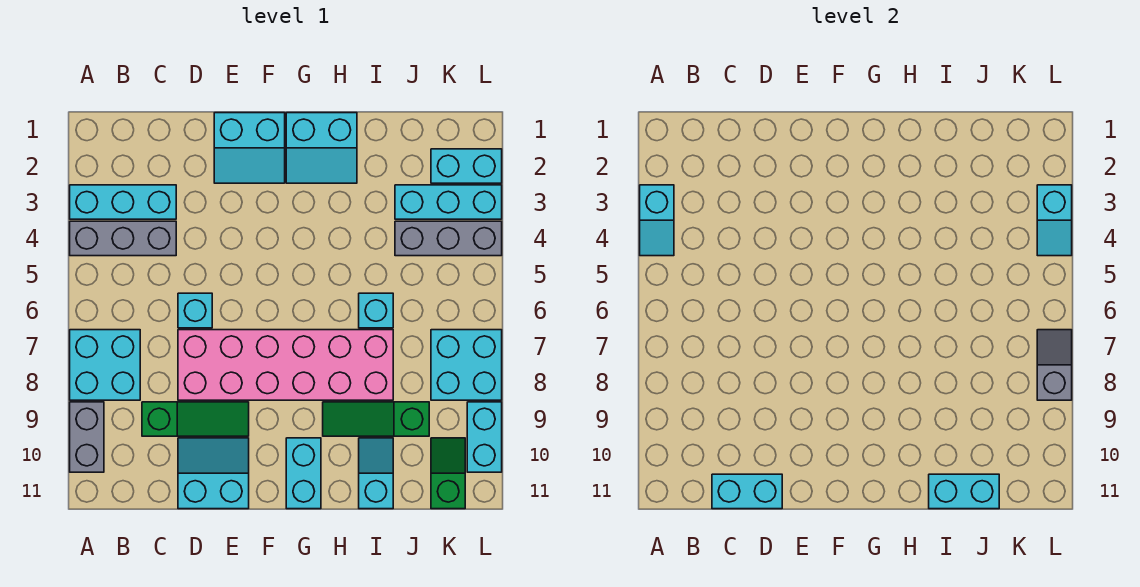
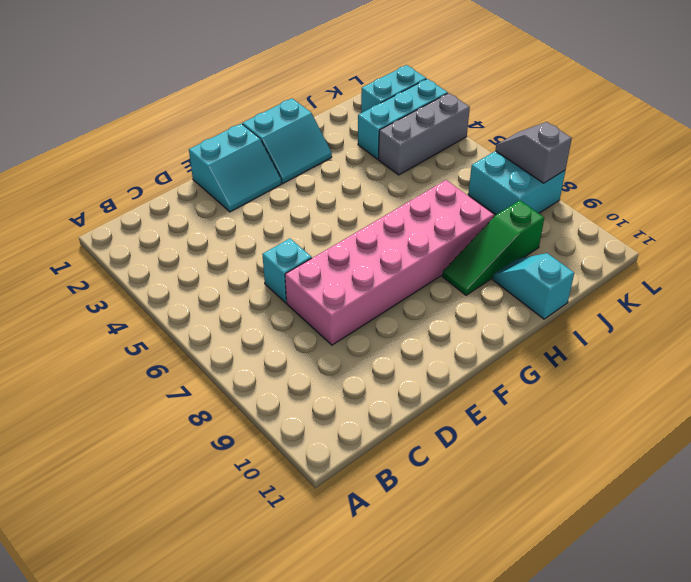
none -> cyan 1x3 brick [70,185,176,219]
none -> grey 1x3 brick [70,221,176,256]
none -> cyan 2x2 brick [70,330,140,400]

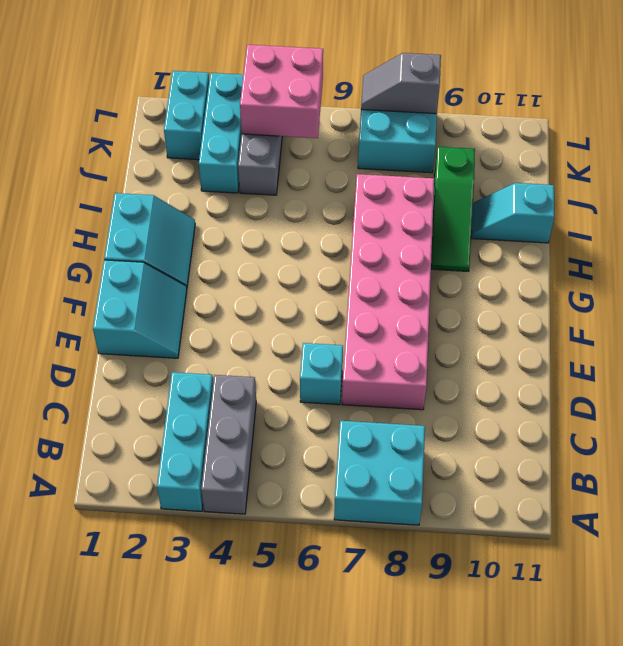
pink 2x2 brick [240,45,323,138] -> cyan 1x2 slope [1037,185,1072,256]
none -> grey 1x2 brick [70,402,104,472]
none -> green 1x3 slope [142,402,249,436]
none -> cyan 2x2 slope [178,438,249,509]

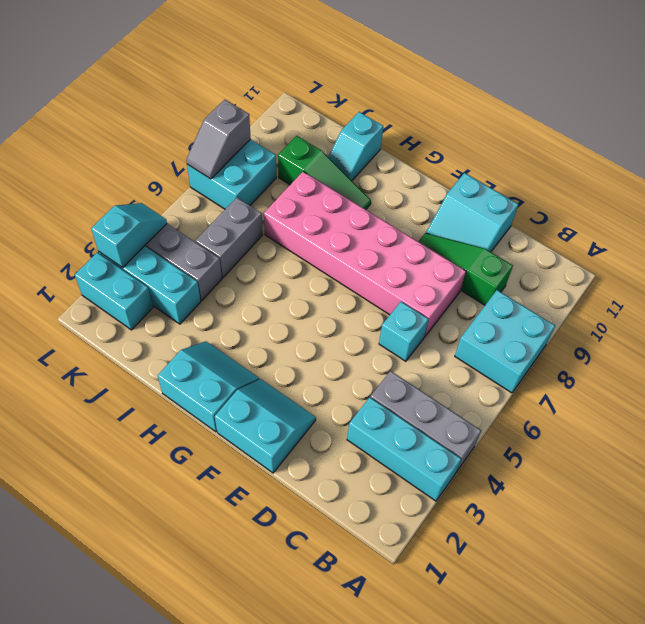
grey 1x2 brick [196,198,263,278] -> grey 1x2 brick moved to [70,402,104,472]
none -> cyan 1x2 brick [286,438,321,509]
none -> cyan 1x1 brick [359,293,393,328]
none -> green 1x2 slope [431,438,465,509]

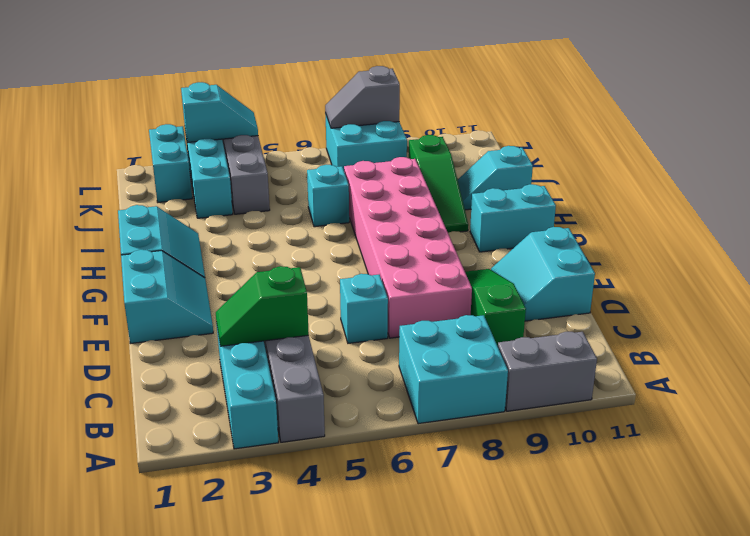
green 1x2 slope [216,266,309,346] -> green 1x2 slope moved to [431,438,465,509]
none -> cyan 1x2 brick [467,402,502,472]
none -> cyan 1x2 slope [640,185,674,256]
none -> cyan 1x2 brick [712,474,782,509]

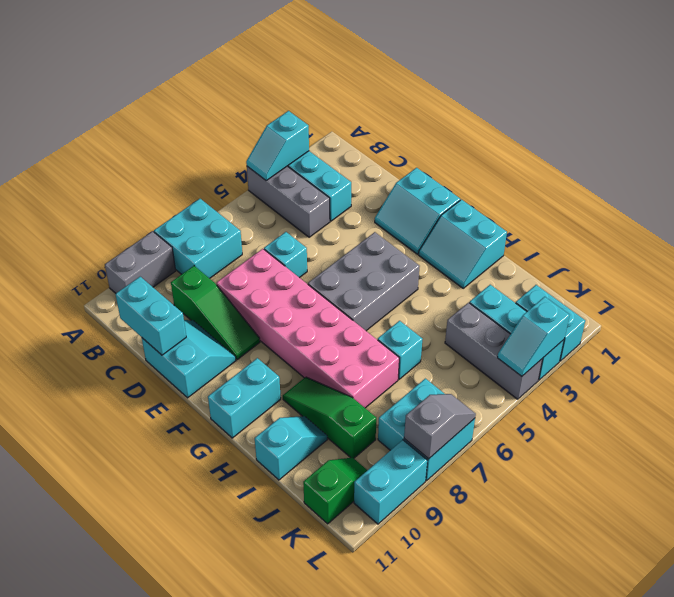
grey 2x3 brick [308,232,420,331] -> none
none -> cyan 1x2 brick [929,474,999,509]

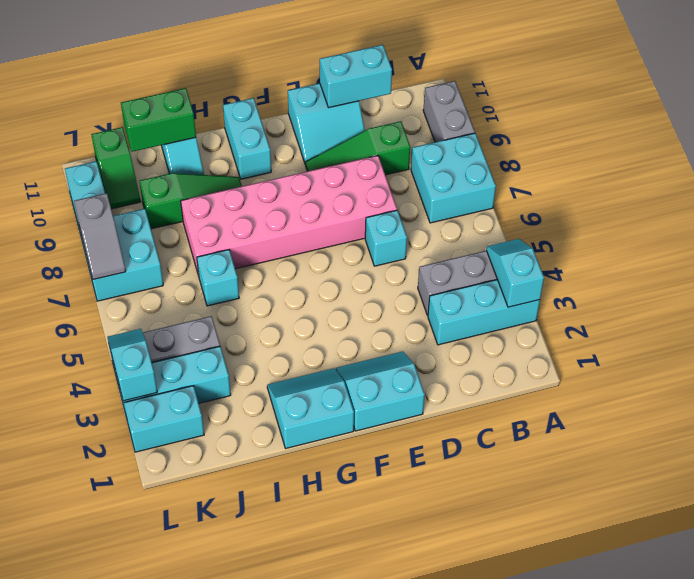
green 1x2 brick [121,88,196,152] -> cyan 1x2 brick [929,474,999,509]

